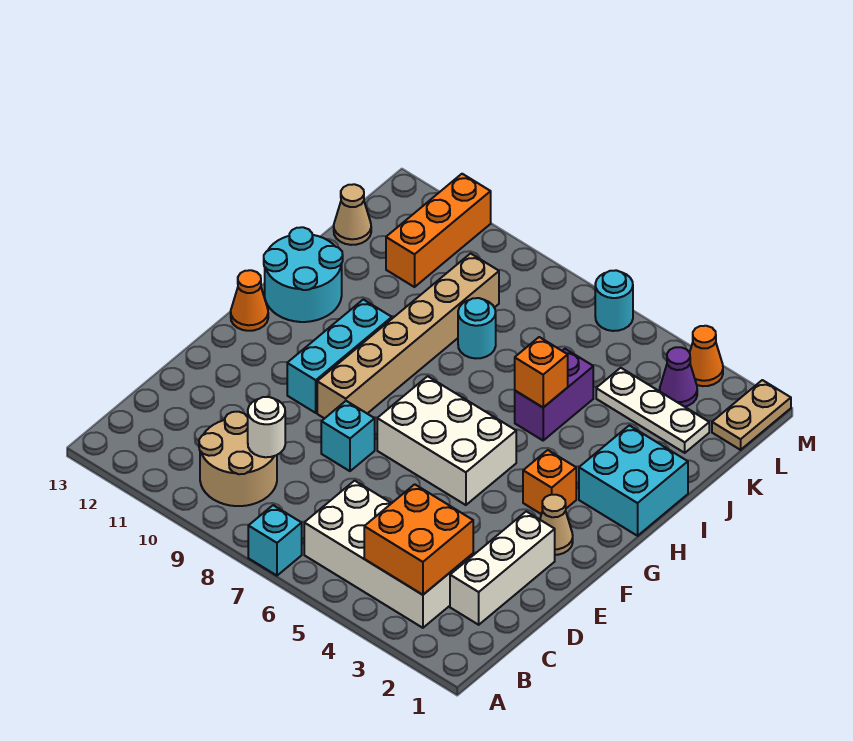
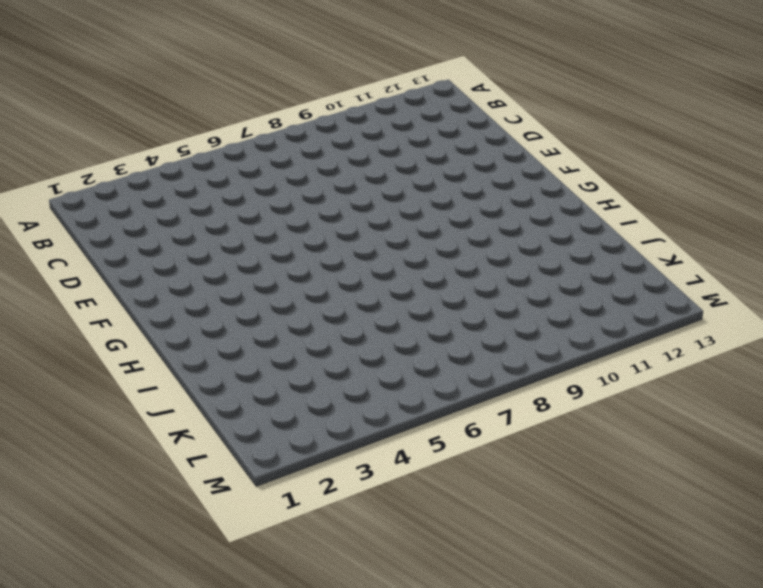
none -> cyan 1x1 brick [248,505,302,576]
none -> white 2x4 brick [304,481,473,628]
none -> tan 2x2 round brick [199,412,277,506]

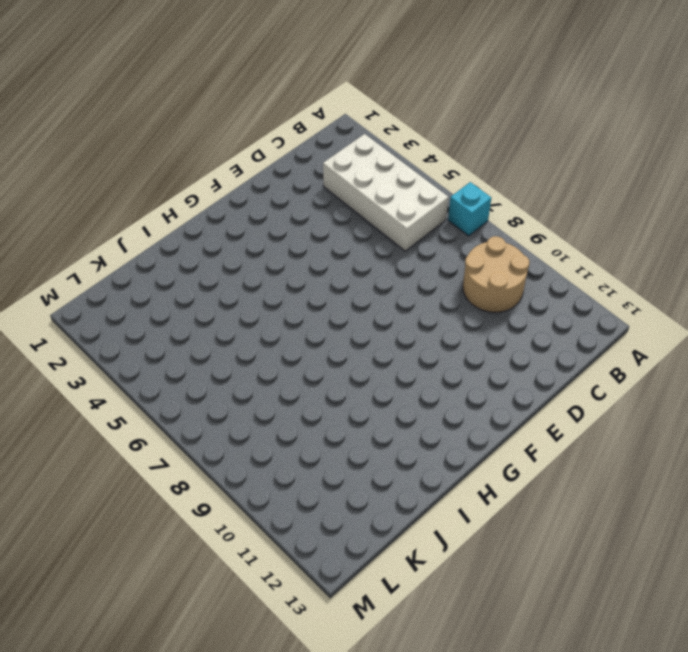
none -> white 1x3 brick [450,511,555,625]
none -> cyan 1x1 brick [321,401,375,471]
none -> tan 1x1 cone [540,495,573,555]

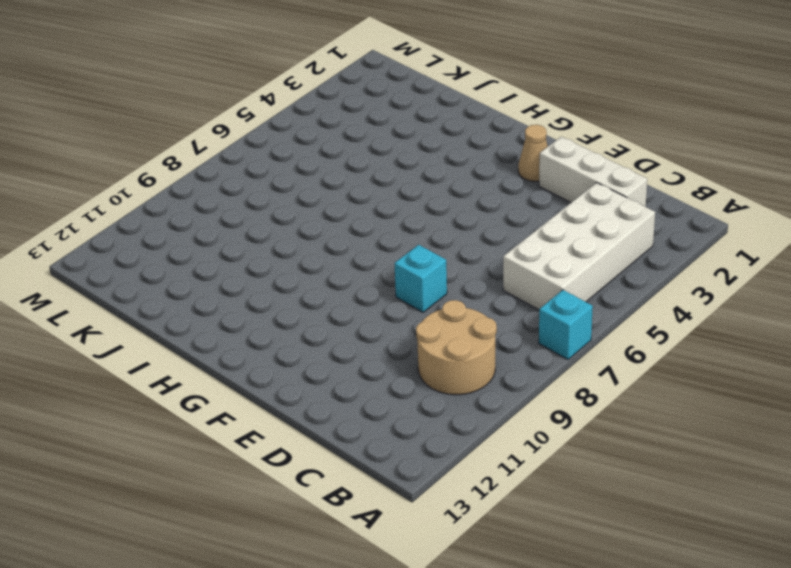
none -> white 2x3 brick [377,376,516,505]
none -> tan 1x6 brick [317,254,499,419]
none -> cyan 1x3 brick [287,300,392,413]

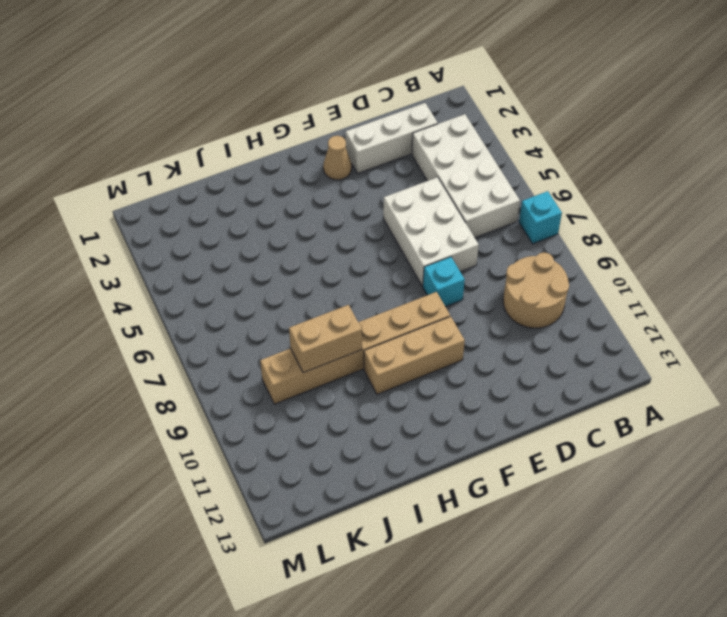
white 2x3 brick [383,177,479,286] -> white 2x3 brick moved to [377,376,516,505]
tan 1x3 brick [364,316,465,394] -> cyan 1x3 brick [287,300,392,413]
tan 1x2 brick [289,305,362,373] -> none
none -> orange 1x1 brick [523,450,576,514]
none -> orange 1x1 cone [231,270,268,331]
none -> cyan 2x2 brick [579,425,688,536]

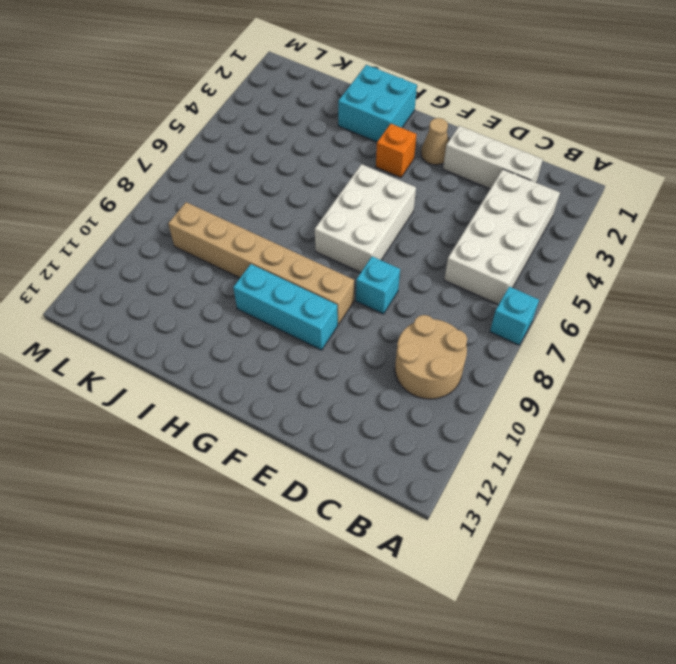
none -> orange 1x1 cone [231,270,268,331]
none -> cyan 2x2 round brick [264,227,343,322]
none -> purple 1x2 brick [515,349,593,440]

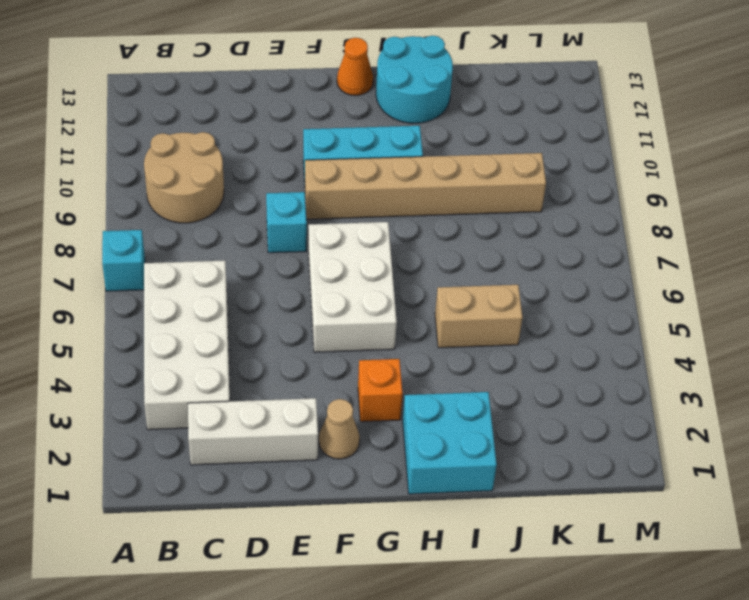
tan 1x2 brick [435,285,522,348] -> purple 1x2 brick [515,349,593,440]
none -> cyan 1x1 round brick [458,298,496,358]
none -> white 1x3 plate [596,368,709,453]
none -> orange 1x3 brick [386,174,491,287]

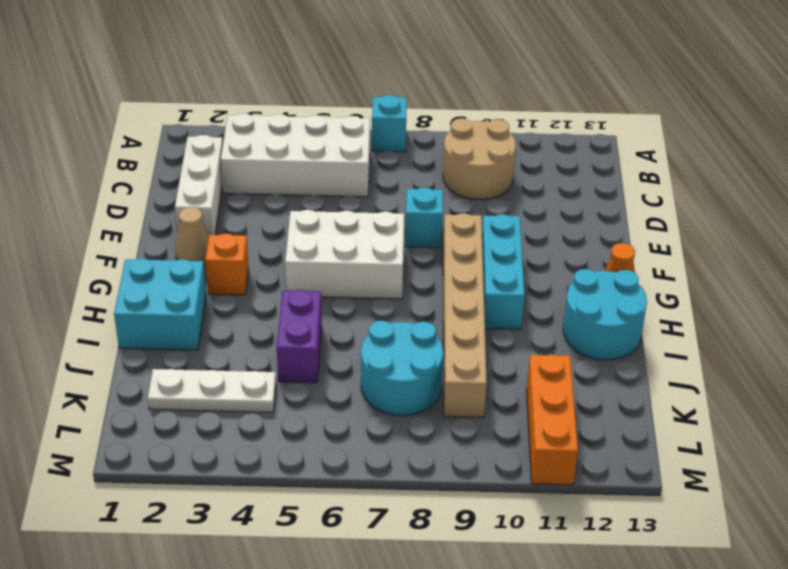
cyan 2x2 round brick [361,321,443,415] -> cyan 1x1 round brick [458,298,496,358]
none -> tan 1x1 cone [334,184,371,245]
none -> tan 1x2 plate [712,380,791,450]
none -> purple 1x1 cone [660,347,697,407]

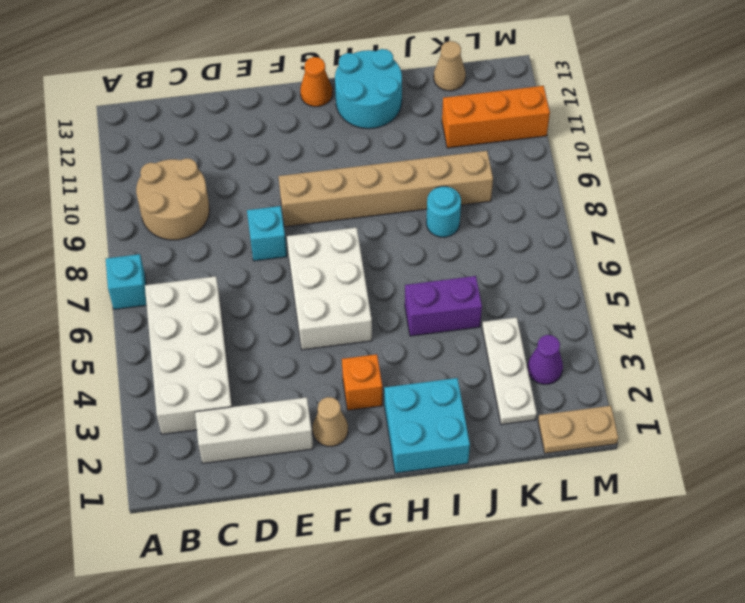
none -> cyan 1x3 brick [287,300,392,413]
none -> orange 1x1 cone [690,326,723,386]
none -> cyan 1x1 round brick [595,270,633,331]

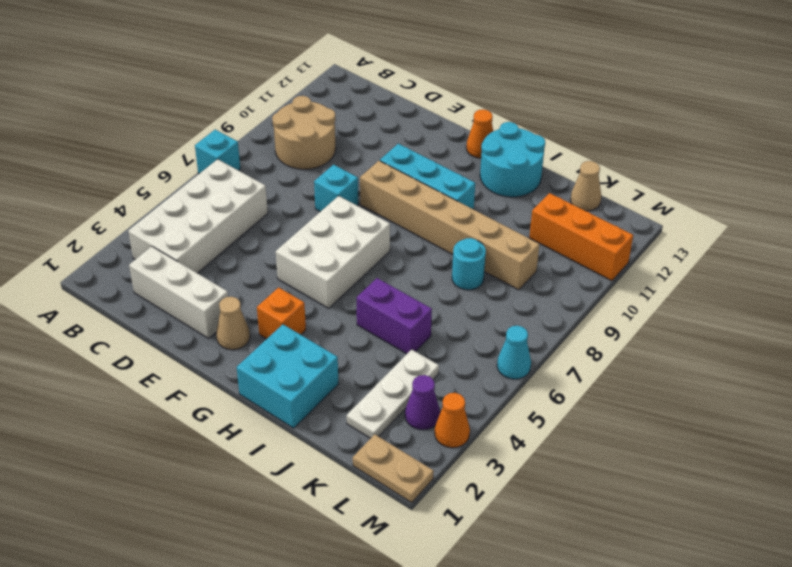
cyan 1x1 cone [497,326,531,379] -> cyan 1x1 round brick [595,270,633,331]
none -> orange 2x2 brick [364,484,473,595]
none -> white 1x1 round brick [248,397,285,457]
none -> orange 1x1 brick [515,337,568,407]

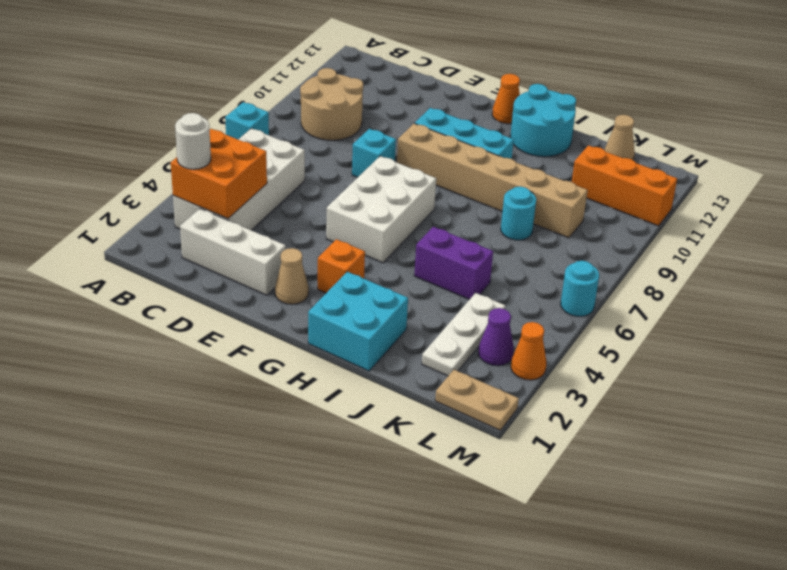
white 1x1 round brick [175,113,211,169] -> white 1x1 round brick moved to [248,397,285,457]
none -> orange 1x1 brick [515,337,568,407]

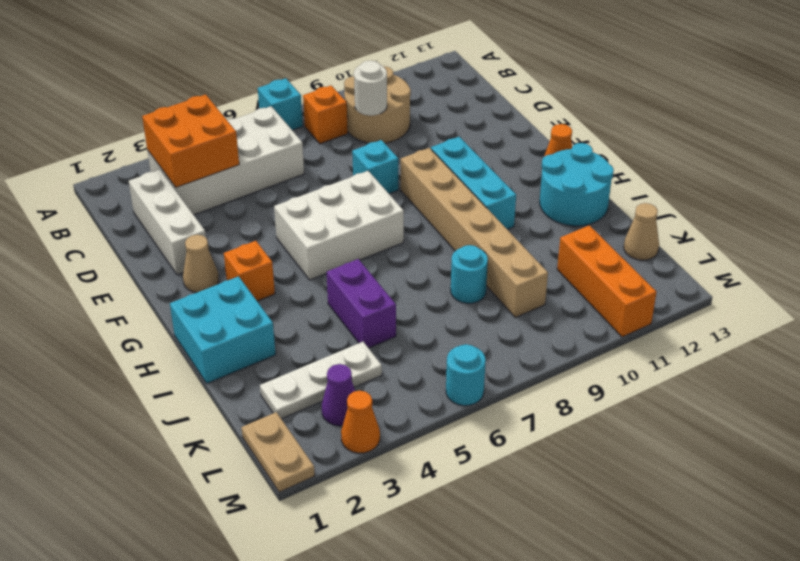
orange 1x1 brick [303,86,348,144] -> orange 1x1 brick moved to [515,337,568,407]

